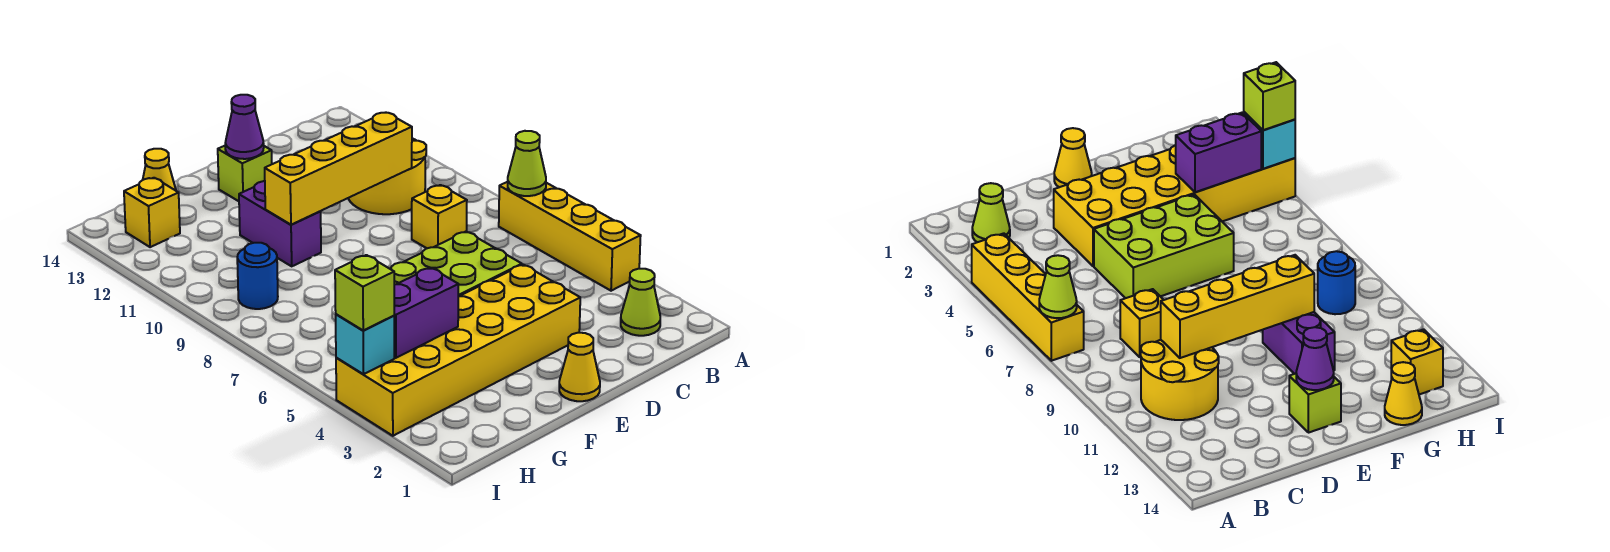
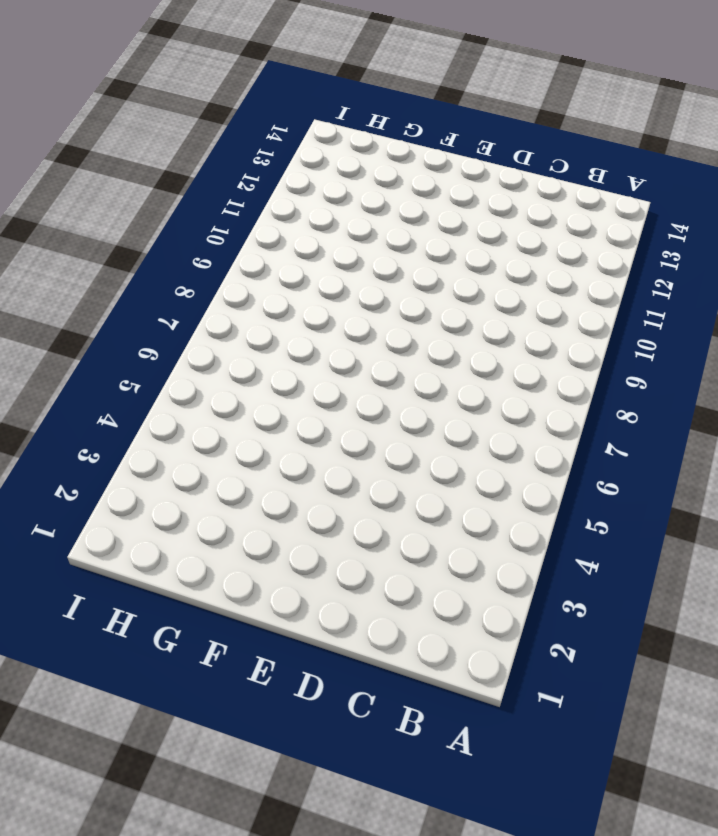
none -> yellow 1x4 brick [499,182,641,291]
none -> lime 1x1 cone [621,269,660,336]
none -> yellow 2x2 round brick [348,138,426,214]

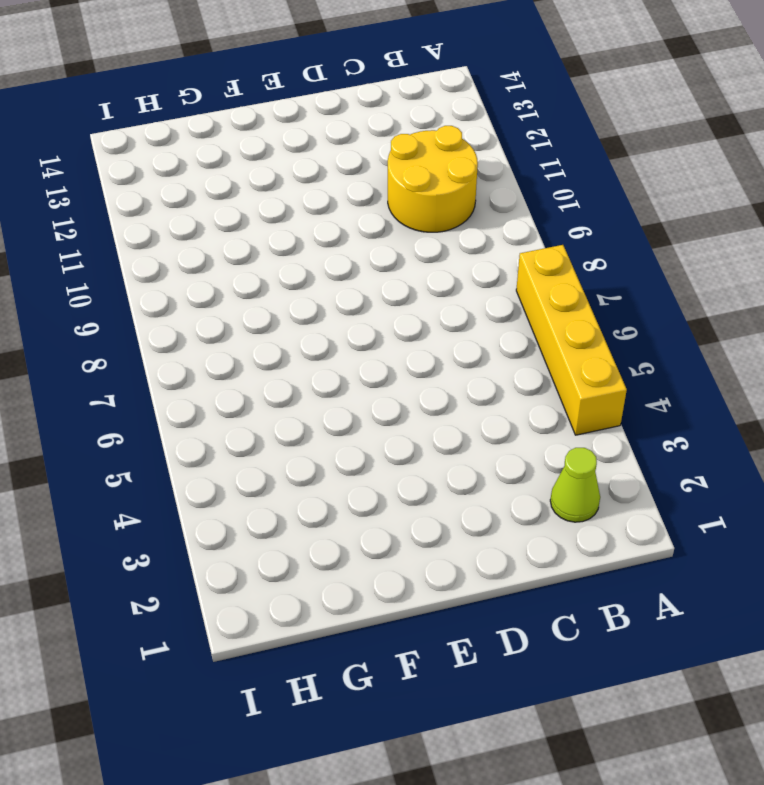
none -> yellow 1x1 brick [412,185,467,248]
none -> yellow 2x6 brick [336,264,580,436]
none -> lime 2x3 brick [390,231,522,296]

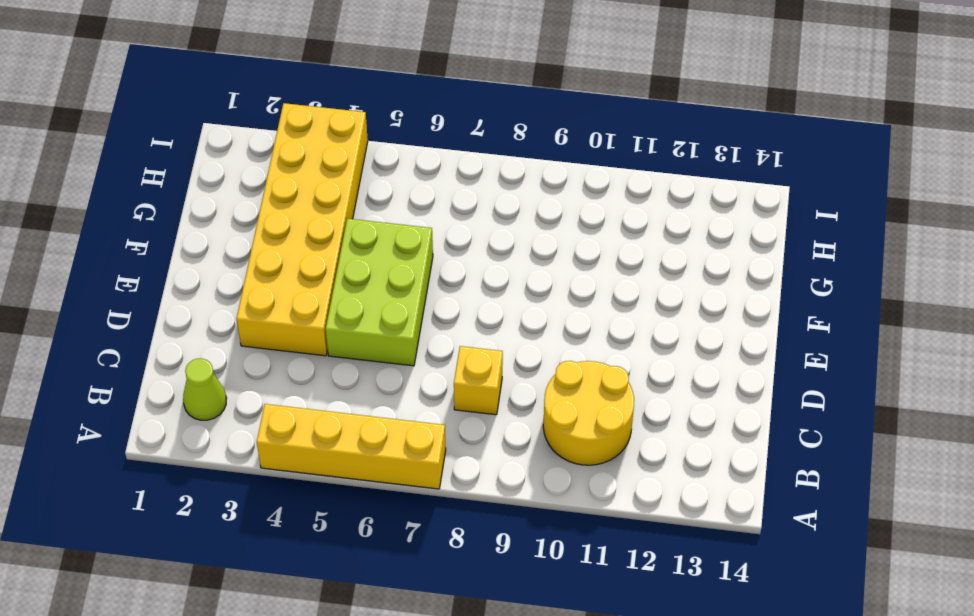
none -> yellow 1x1 cone [559,333,600,401]
none -> lime 1x1 brick [218,146,272,201]
none -> purple 1x2 brick [239,181,321,266]

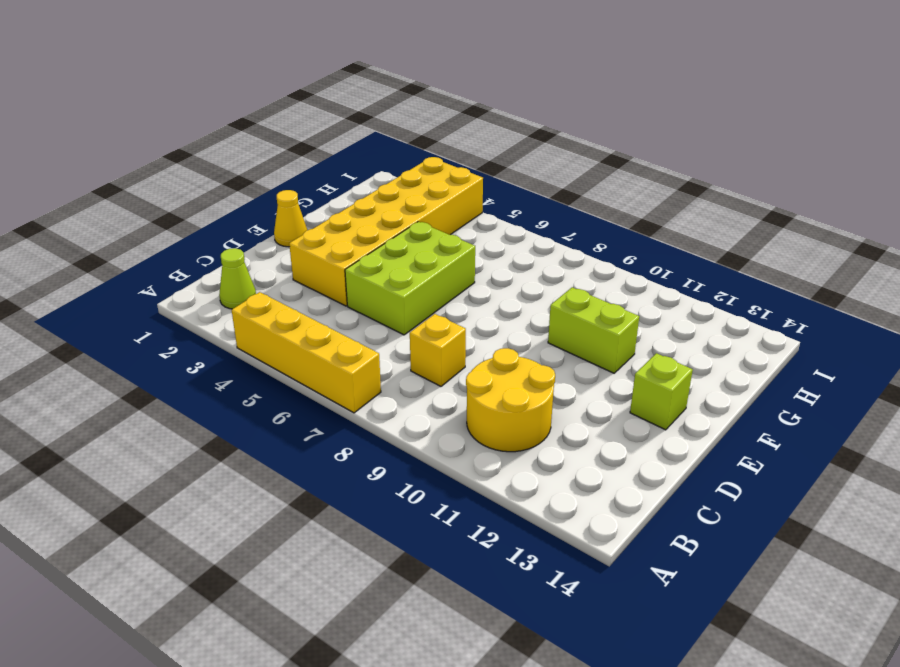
lime 1x2 brick [548,287,639,373] -> purple 1x2 brick [239,181,321,266]
none -> yellow 1x1 cone [143,149,176,191]
none -> blue 1x1 round brick [237,243,278,309]
none -> yellow 1x1 brick [124,178,180,247]

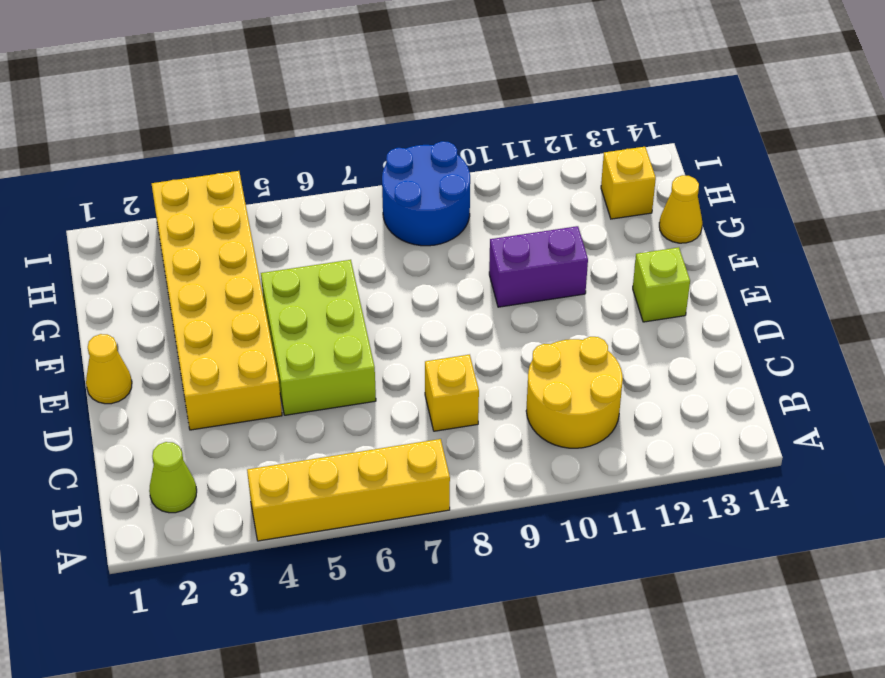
blue 2x2 round brick [382,141,470,246] -> blue 1x1 round brick [237,243,278,309]
none -> lime 1x1 cone [508,131,546,196]
none -> yellow 1x4 brick [265,113,412,225]
none -> purple 1x1 cone [225,95,264,159]

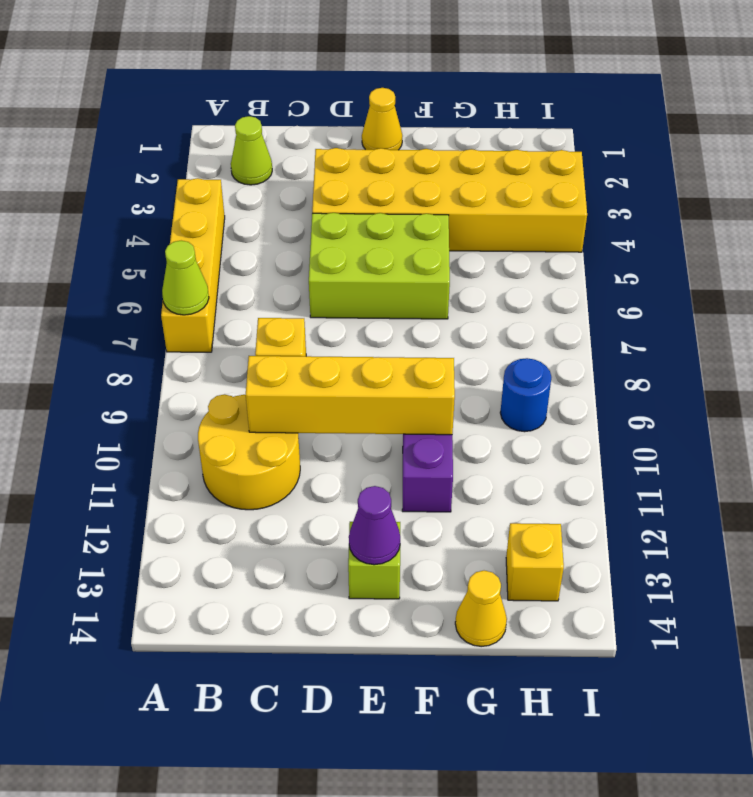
none -> purple 1x2 brick [394,268,458,358]
none -> cyan 1x1 brick [336,314,394,374]
none -> lime 1x1 brick [335,255,394,330]

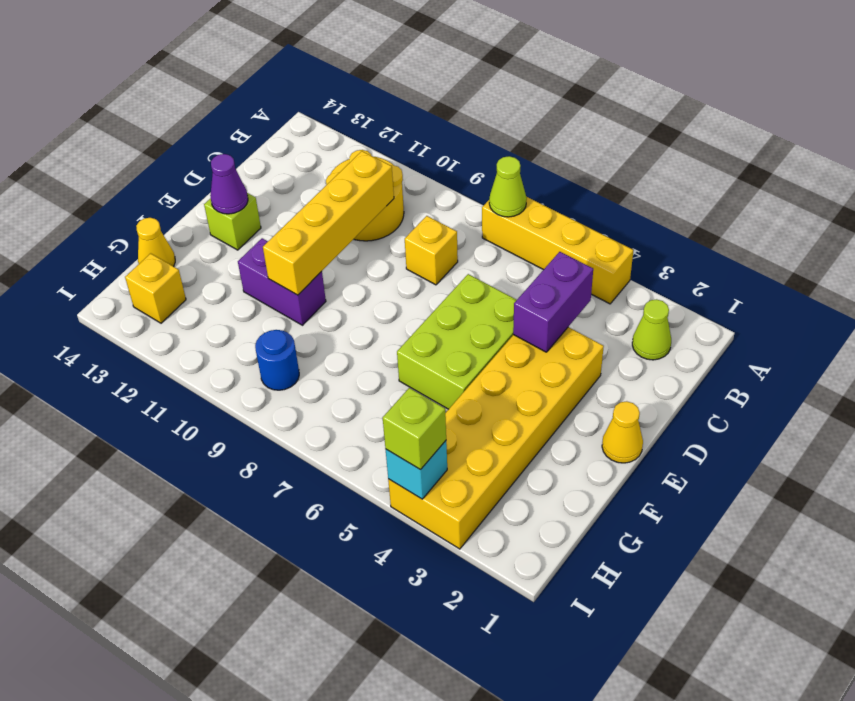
purple 1x2 brick [513,252,593,352] -> purple 1x2 brick moved to [394,268,458,358]

